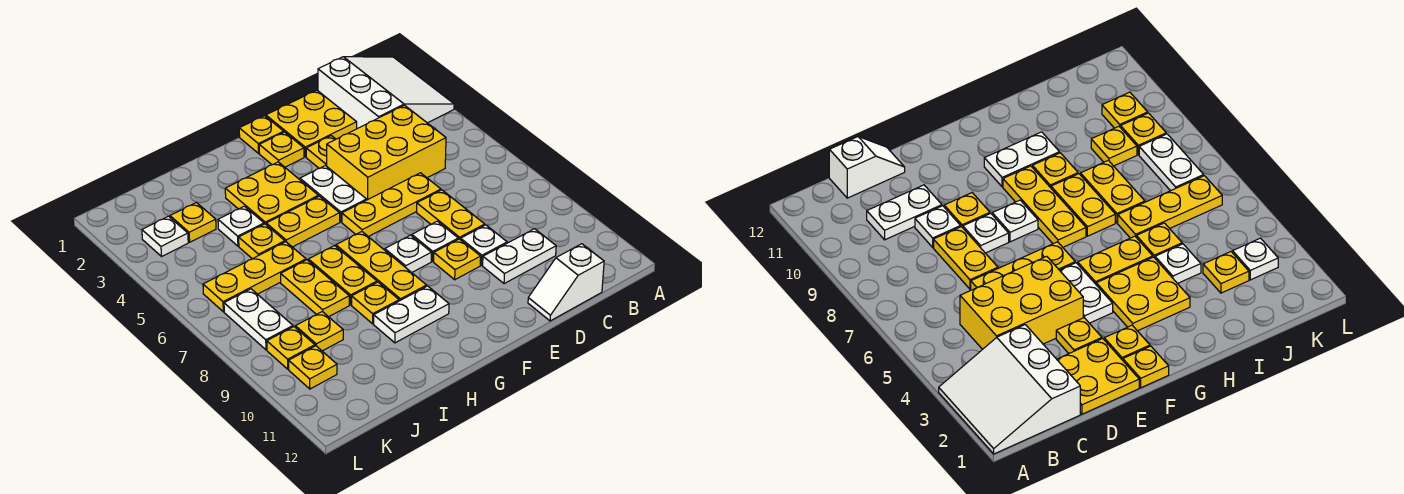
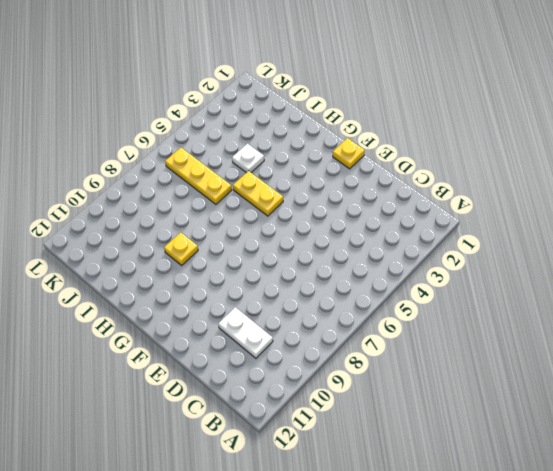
none -> white 3x3 slope [318,57,454,129]
none -> yellow 2x3 brick [327,105,446,200]
none -> white 1x2 slope [528,244,604,321]
none -> yellow 2x2 plate [266,90,357,157]

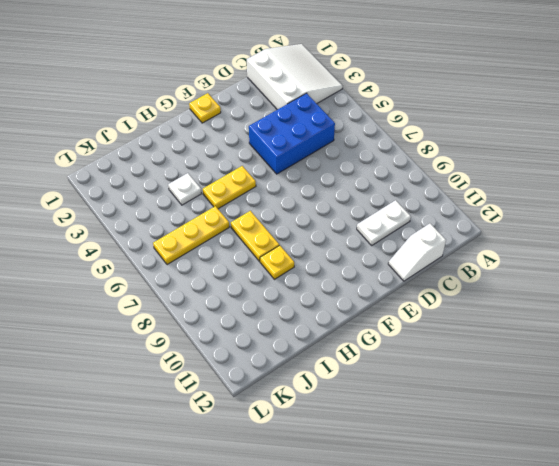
blue 2x3 brick [249,93,335,174] -> yellow 2x3 brick [327,105,446,200]
none -> yellow 2x2 plate [266,90,357,157]
none -> yellow 1x3 plate [342,173,441,237]
none -> yellow 1x2 plate [417,190,485,240]
none -> white 1x1 plate [461,225,507,265]

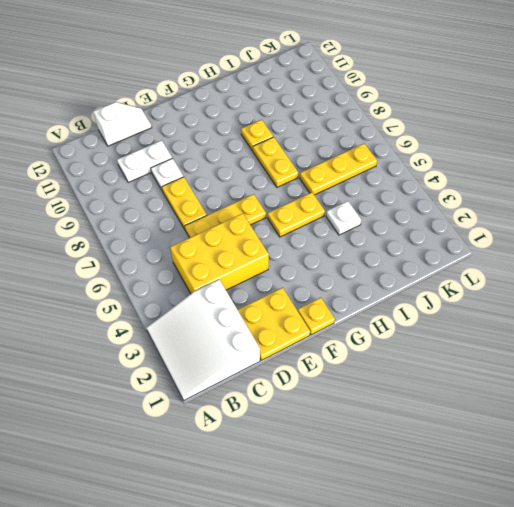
none -> yellow 1x1 plate [306,136,336,168]
none -> white 1x1 plate [412,221,458,261]
none -> yellow 1x1 plate [434,239,481,280]
none -> yellow 1x1 plate [259,132,304,167]

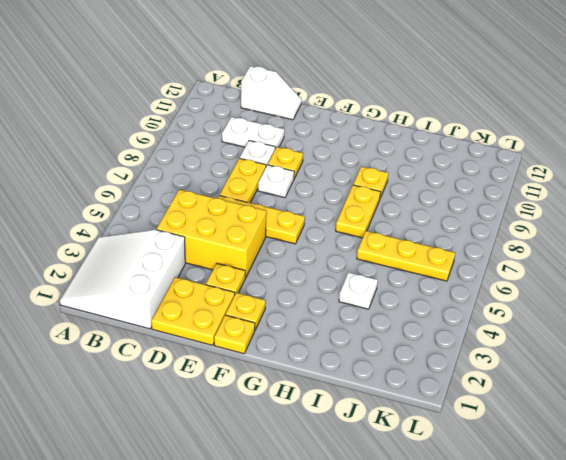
none -> white 1x2 plate [300,165,366,222]
none -> white 1x1 plate [385,235,431,273]
none -> yellow 2x2 plate [225,162,319,224]
none -> yellow 1x2 plate [266,196,340,247]

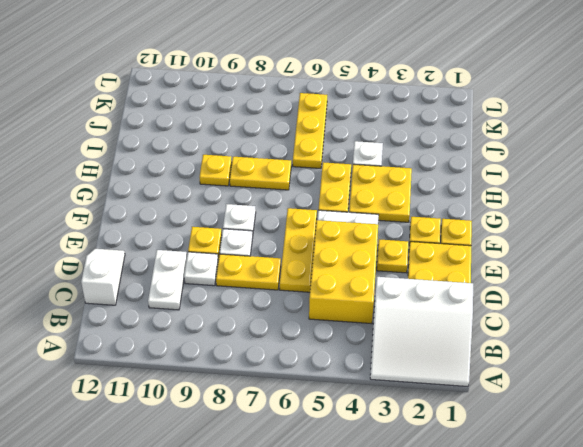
none -> yellow 1x3 plate [336,232,427,301]
none -> white 1x2 plate [374,286,449,343]
none -> yellow 1x1 plate [239,224,285,259]
none -> yellow 1x2 plate [281,260,349,317]

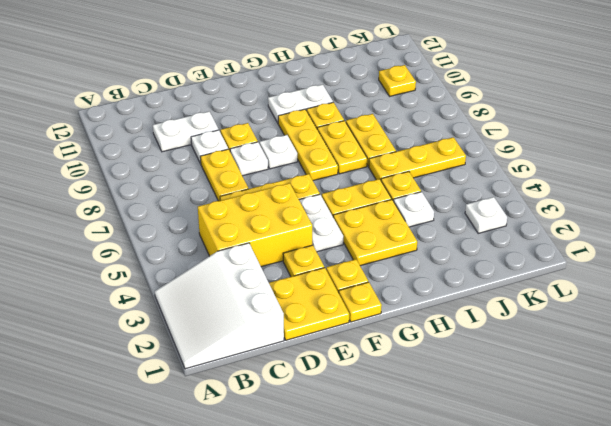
none -> white 1x2 slope [528,244,604,321]
none -> yellow 1x1 plate [170,202,216,242]
none -> yellow 1x1 plate [295,312,343,351]
none -> white 1x2 plate [224,289,293,350]

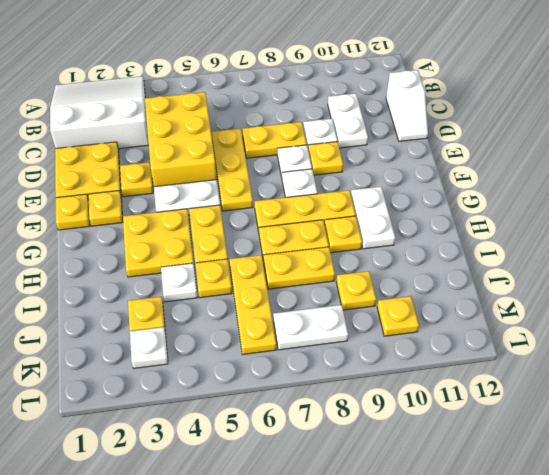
none -> yellow 1x1 plate [267,327,315,369]

